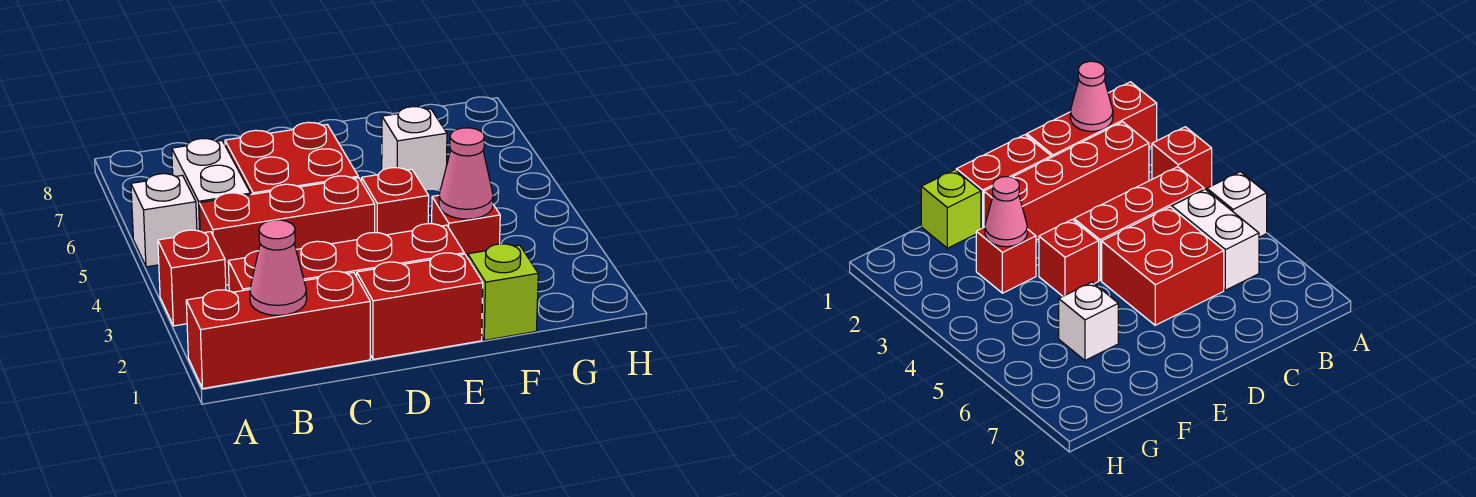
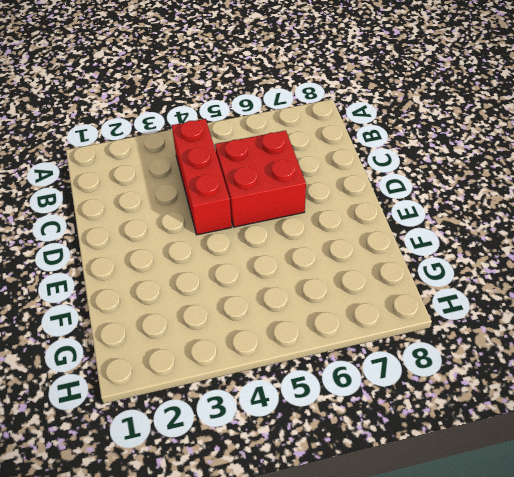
none -> red 1x3 brick [186,271,370,388]
none -> red 1x1 brick [158,230,226,326]
none -> white 1x1 brick [131,174,197,267]

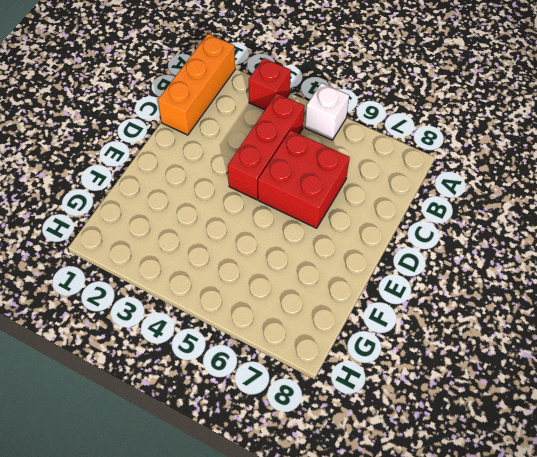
orange 1x3 brick [158,34,235,135] -> red 1x3 brick [186,271,370,388]
none -> red 1x4 brick [228,223,464,292]
none -> white 1x2 brick [172,139,251,231]
none -> red 1x2 brick [357,253,483,359]

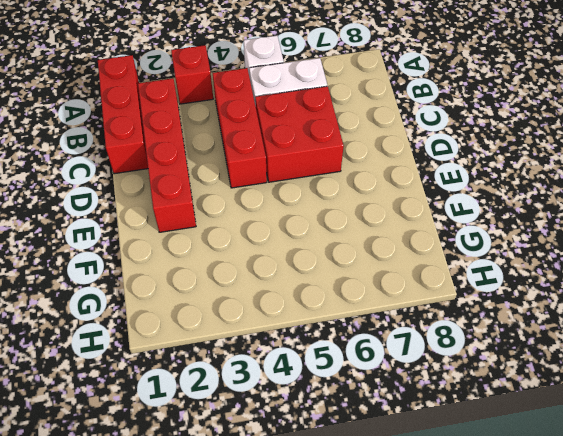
none -> red 1x2 brick [357,253,483,359]
none -> red 1x1 brick [362,168,429,235]
none -> lime 1x1 brick [468,244,538,340]

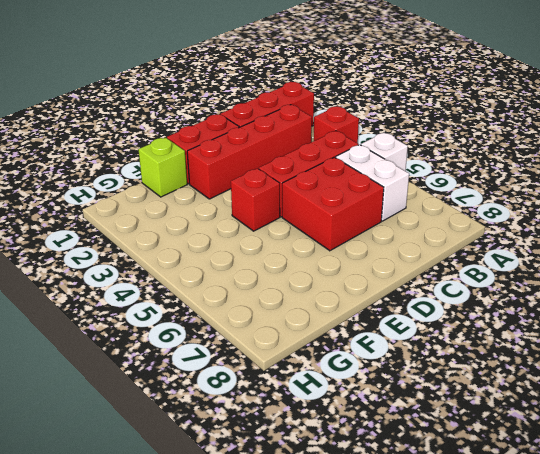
none -> red 1x1 brick [432,195,500,258]
none -> white 1x1 brick [382,107,447,190]
none -> pink 1x1 cone [250,220,307,315]

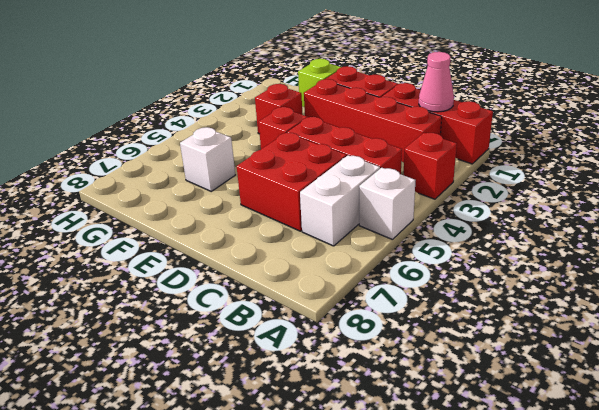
none -> pink 1x1 cone [439,128,493,219]

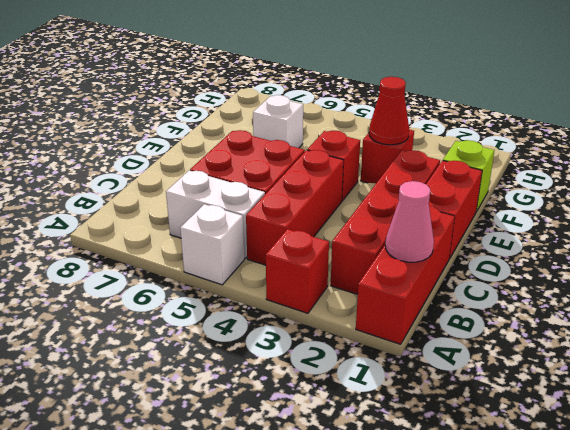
red 1x1 cone [369,77,409,145] -> pink 1x1 cone [439,128,493,219]

